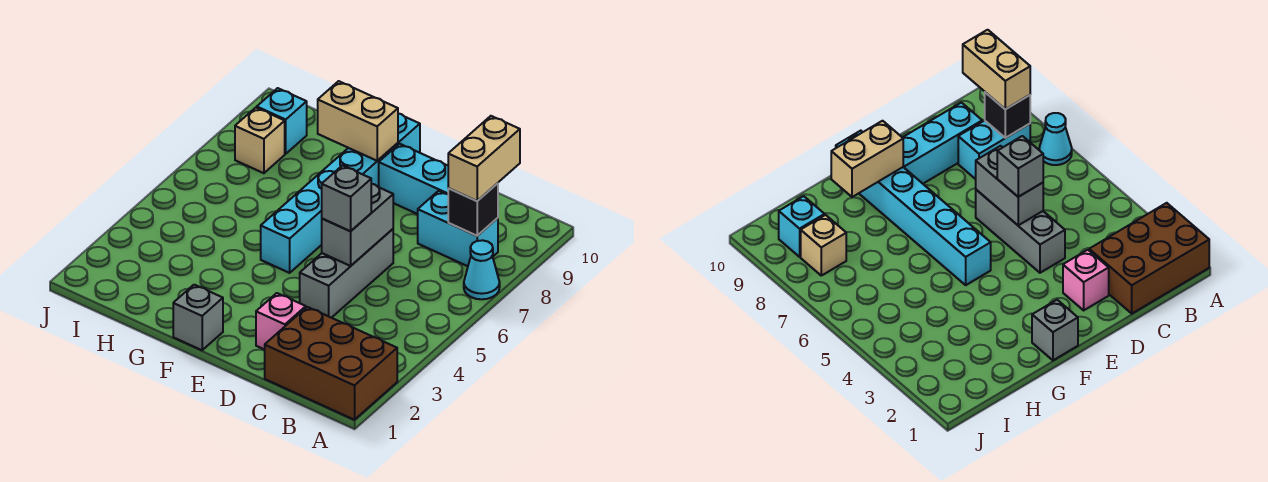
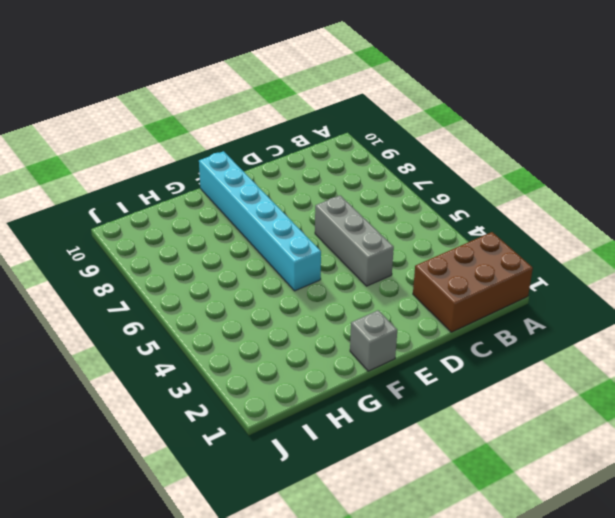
none -> cyan 1x1 cone [464,240,500,299]
none -> cyan 1x2 brick [418,191,498,266]
none -> cyan 1x3 brick [379,144,448,214]

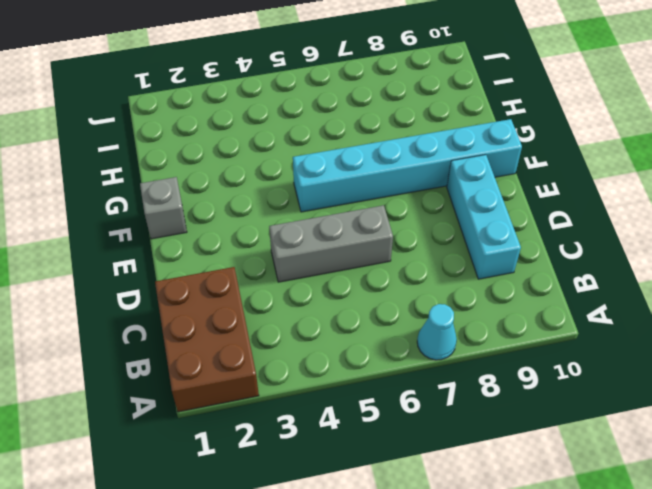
none -> cyan 1x2 brick [418,191,498,266]
none -> pink 1x1 brick [256,293,306,350]
none -> tan 1x1 brick [235,108,285,173]

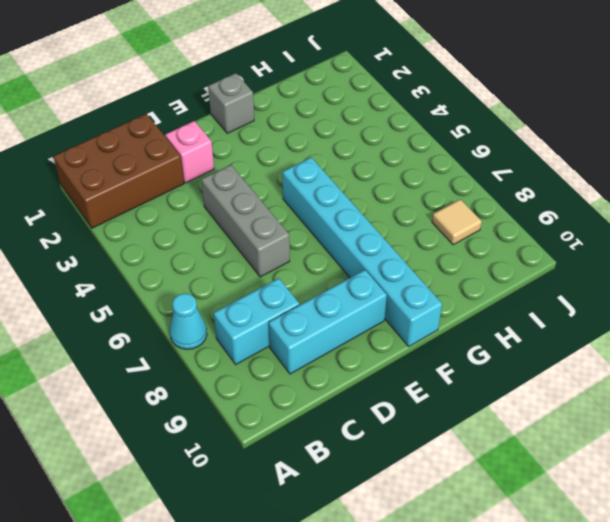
tan 1x1 tile [432,199,482,245] -> tan 1x1 brick [235,108,285,173]
none -> cyan 1x1 brick [257,88,307,154]
none -> black 1x1 brick [448,183,498,236]
none -> grey 1x2 brick [322,184,393,266]

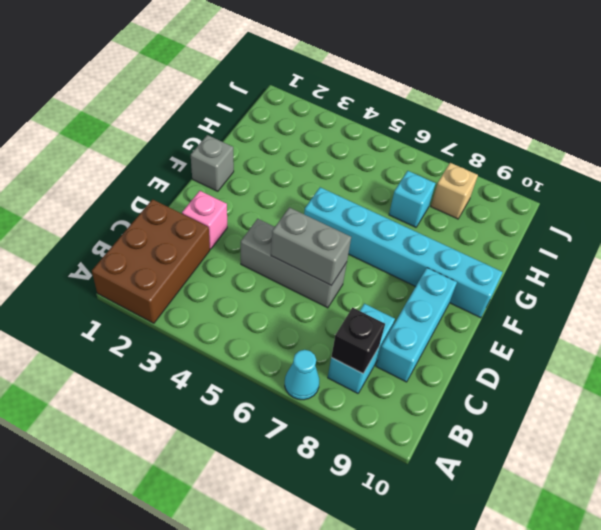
cyan 1x1 brick [389,171,435,227] -> cyan 1x1 brick moved to [257,88,307,154]
none -> tan 1x2 brick [318,81,398,161]
none -> tan 1x2 brick [448,116,520,201]
none -> grey 1x1 brick [322,165,371,231]

